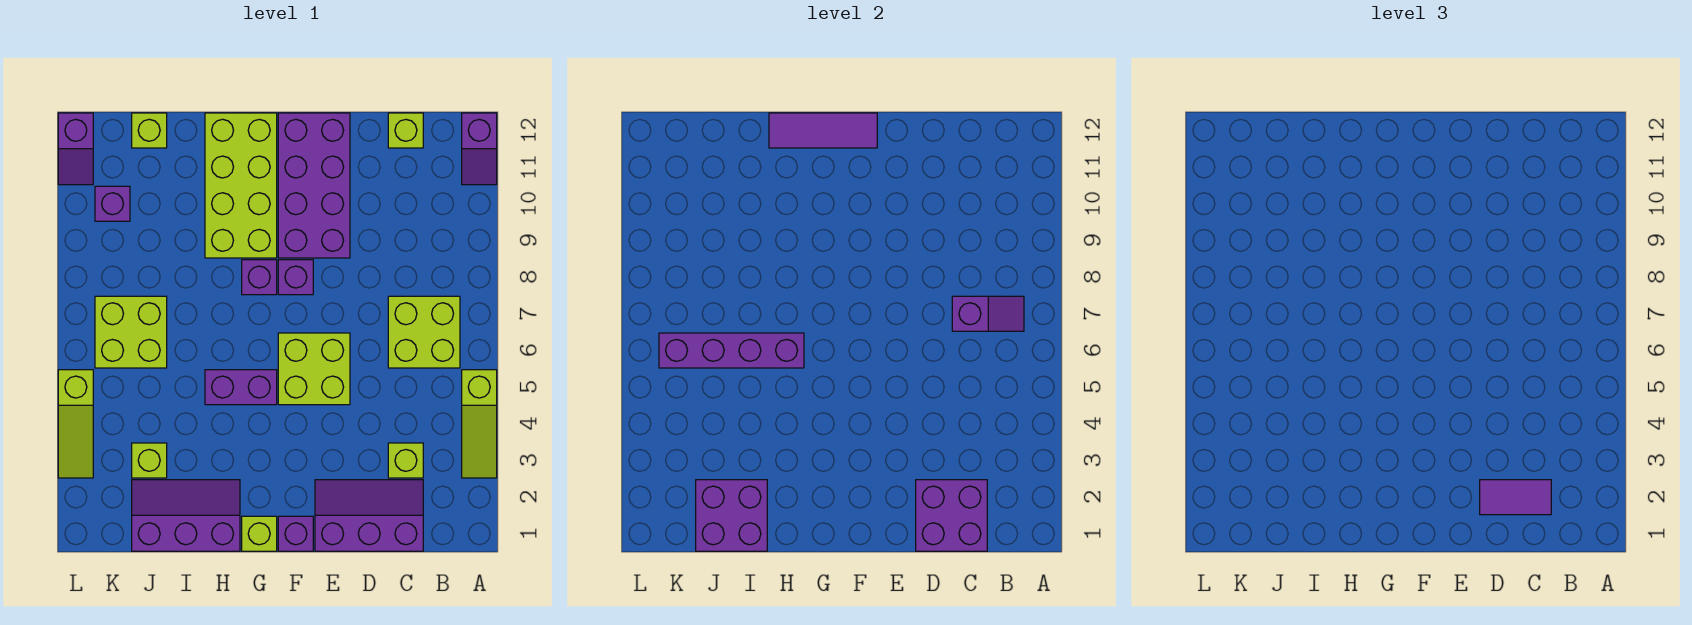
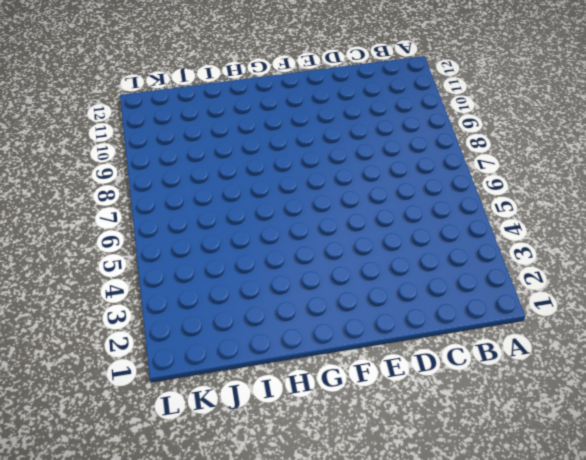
none -> lime 1x3 slope [462,370,497,478]
none -> purple 1x2 slope [462,113,497,185]
none -> lime 2x2 brick [388,296,460,368]

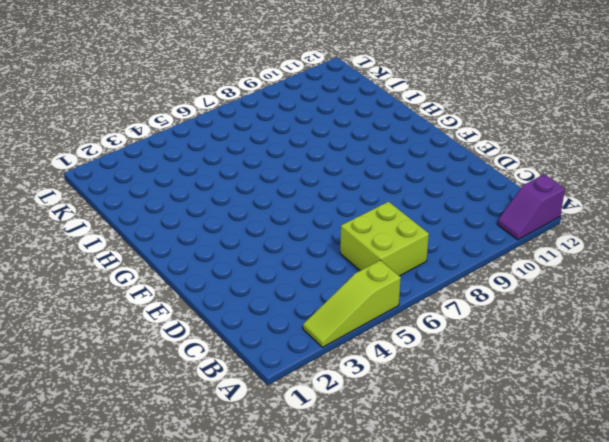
none -> purple 2x3 slope [315,480,423,551]
none -> lime 1x1 brick [388,443,423,478]
none -> lime 1x1 brick [388,113,423,148]

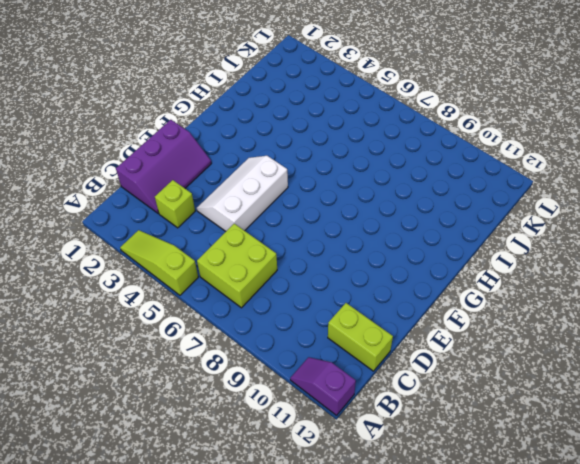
lime 1x2 brick [328,303,393,371] -> lime 1x1 brick [388,113,423,148]
white 2x3 slope [197,156,288,231] -> lime 2x2 brick [278,333,350,405]
none -> purple 2x4 brick [278,113,350,258]
none -> purple 1x1 brick [278,516,313,551]
none -> purple 1x1 brick [278,260,313,295]

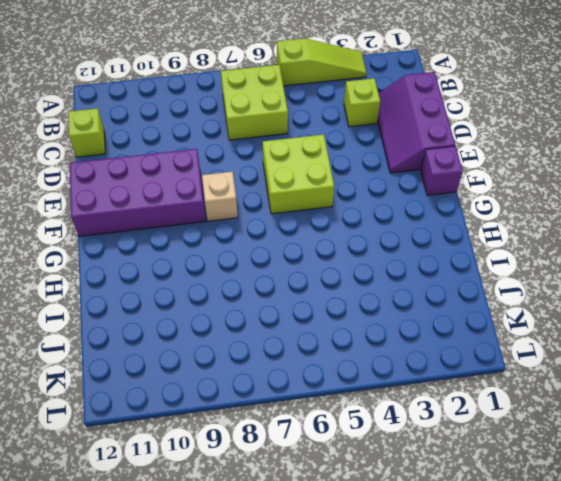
tan 1x1 brick [202,172,238,221] -> purple 1x1 brick [278,260,313,295]
none -> purple 1x2 slope [462,113,497,185]
none -> lime 1x1 brick [242,516,277,551]
none -> purple 1x2 brick [205,370,277,405]

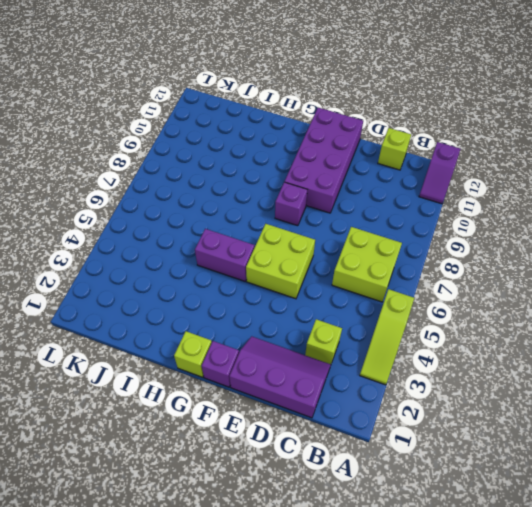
none -> purple 1x1 brick [242,260,277,295]
none -> lime 2x4 brick [205,113,277,258]
none -> purple 2x3 slope [132,480,240,551]

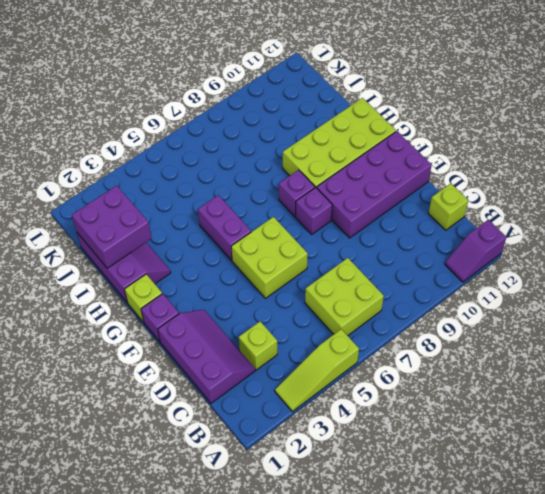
none -> lime 1x1 brick [132,443,167,478]
none -> lime 2x2 brick [95,296,167,368]
none -> lime 1x1 brick [132,113,167,148]

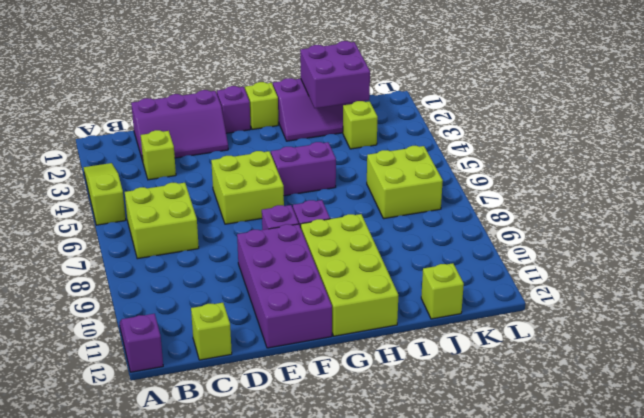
none -> purple 1x1 brick [95,186,130,221]
none -> lime 1x3 slope [58,370,93,478]
none -> purple 1x2 slope [58,113,93,185]

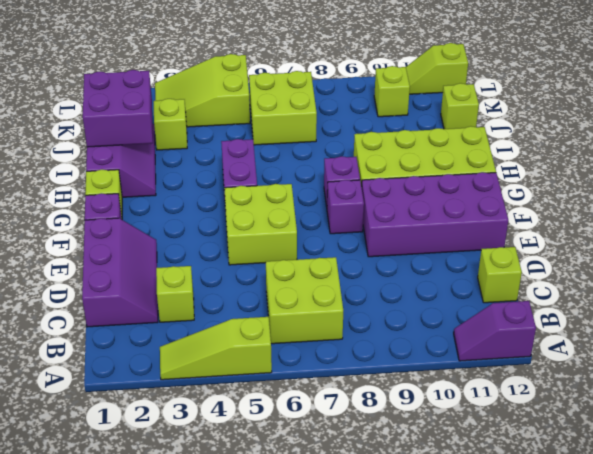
lime 2x3 slope [155,54,250,127] -> lime 1x3 slope [58,370,93,478]
lime 1x1 brick [374,66,410,117] -> purple 1x1 brick [95,186,130,221]
lime 1x2 slope [406,43,468,94] -> purple 1x2 slope [58,113,93,185]
none -> purple 1x2 slope [952,296,1024,331]
none -> purple 2x2 brick [916,480,987,551]
none -> purple 1x3 tile [769,113,877,148]

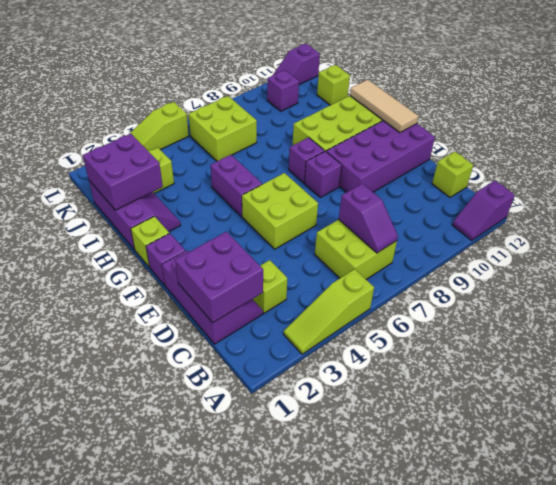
tan 1x3 tile [350,80,418,133] -> purple 1x3 tile [769,113,877,148]
none -> purple 1x4 brick [659,333,804,368]
none -> purple 1x2 tile [1480,480,1551,515]

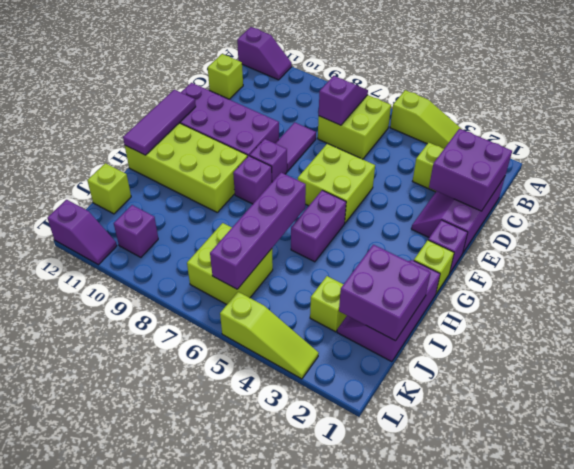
purple 1x2 tile [275,122,316,171] -> purple 1x2 tile moved to [1480,480,1551,515]

